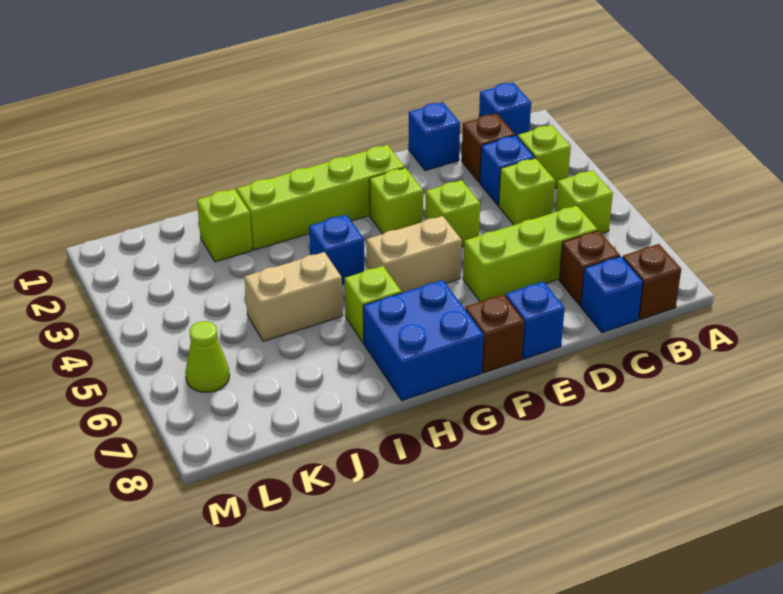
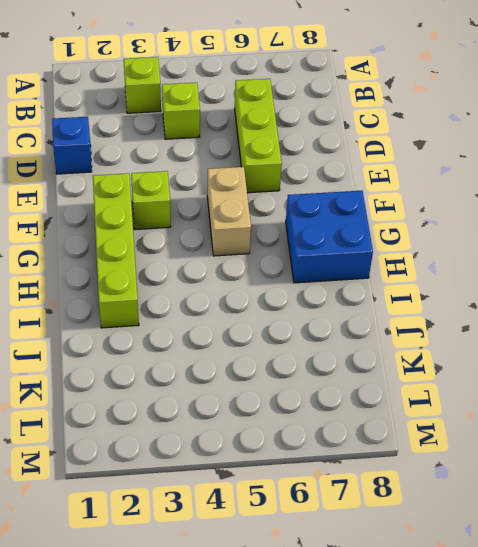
none -> blue 1x1 brick [479,82,531,137]
none -> lime 1x1 brick [555,170,613,234]
none -> brown 1x1 brick [623,244,681,320]

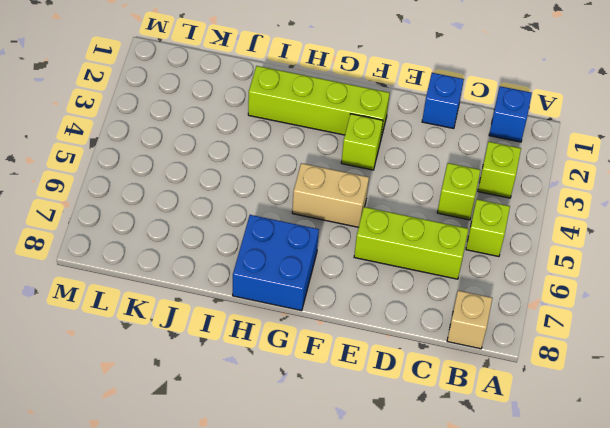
tan 1x1 brick [447,291,492,349] -> brown 1x1 brick [623,244,681,320]
none -> brown 1x1 brick [462,114,515,182]
none -> blue 1x1 brick [480,135,535,206]
none -> brown 1x1 brick [559,231,620,306]

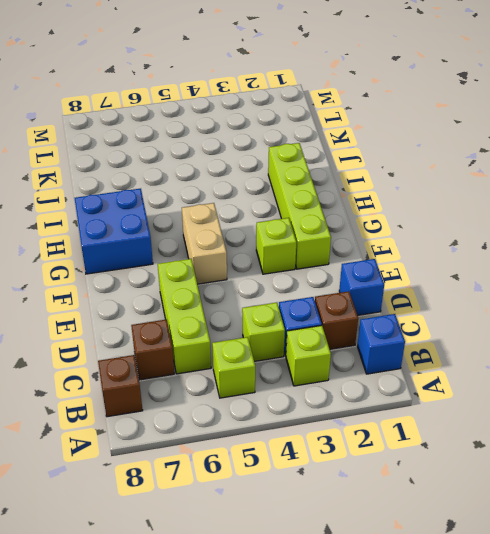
none -> blue 1x1 brick [581,256,643,333]
none -> lime 1x1 brick [425,180,480,247]
none -> blue 1x1 brick [506,281,565,359]

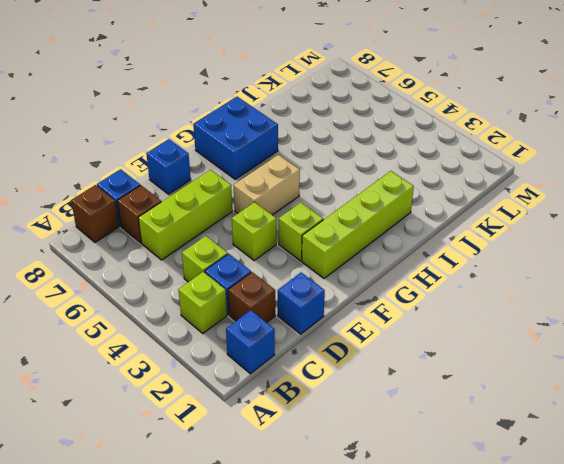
none -> lime 1x1 brick [555,170,613,234]
none -> brown 1x1 brick [465,294,524,373]
none -> blue 1x1 brick [309,215,364,284]

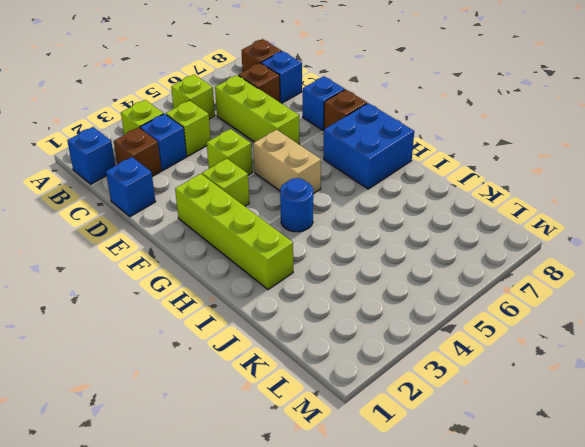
blue 1x1 round brick [280,178,313,232] -> blue 1x1 brick [309,215,364,284]
none -> lime 1x1 brick [345,266,402,343]
none -> tan 1x2 brick [244,252,343,341]
none -> lime 1x1 brick [197,189,252,262]

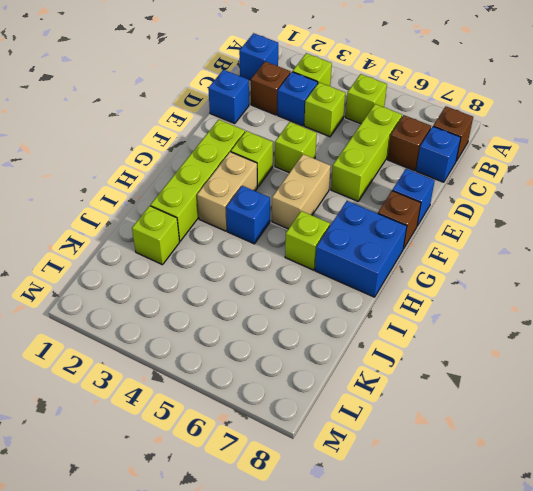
tan 1x2 brick [197,152,257,231] -> tan 1x2 brick moved to [244,252,343,341]
none -> lime 1x1 cone [185,321,230,392]

